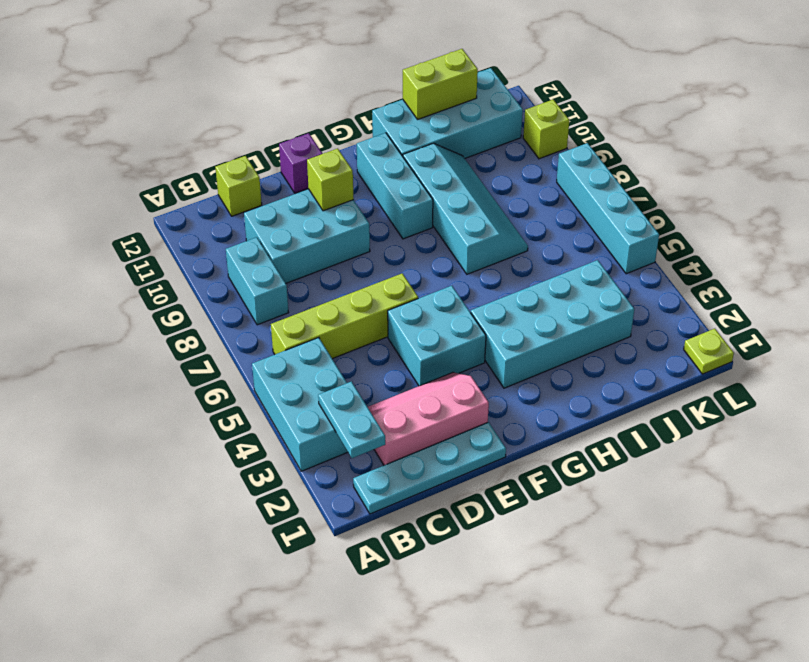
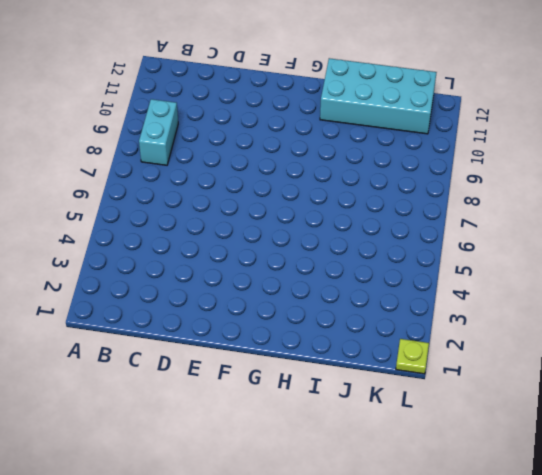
none -> cyan 2x3 brick [252,338,348,471]
none -> cyan 1x4 plate [353,422,506,514]
none -> lime 1x4 brick [271,273,418,359]

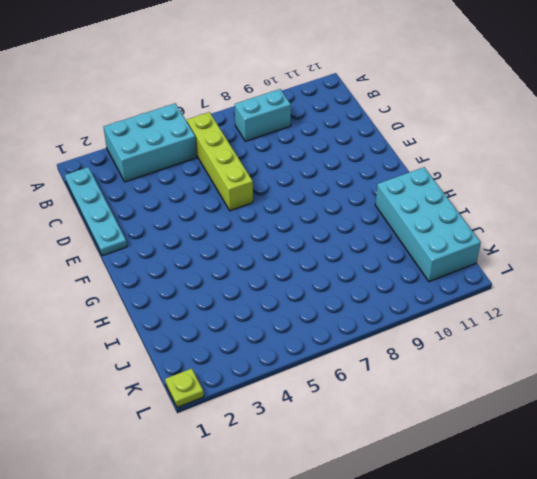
none -> pink 2x3 slope [368,372,489,465]
none -> cyan 2x3 brick [244,189,370,283]
none -> lime 1x1 brick [215,156,262,216]

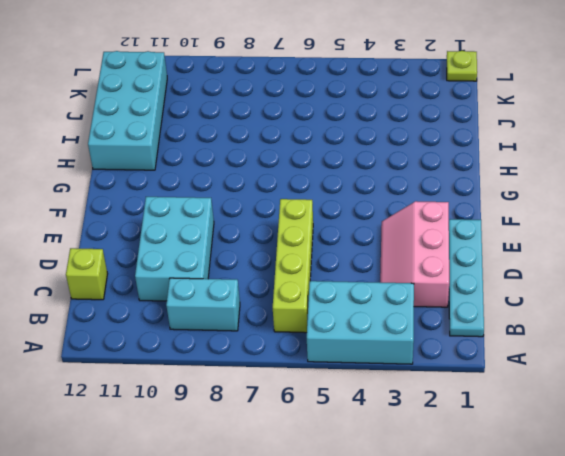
none -> cyan 2x2 brick [388,286,486,386]
none -> purple 1x1 brick [279,133,323,193]
none -> cyan 2x4 brick [471,260,634,388]

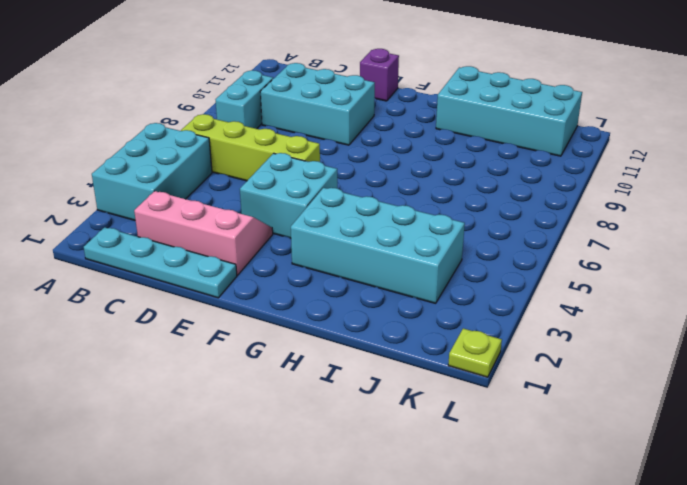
none -> lime 1x1 brick [215,156,262,216]
none -> cyan 1x3 brick [357,133,433,239]
none -> cyan 2x4 slope [403,144,528,274]

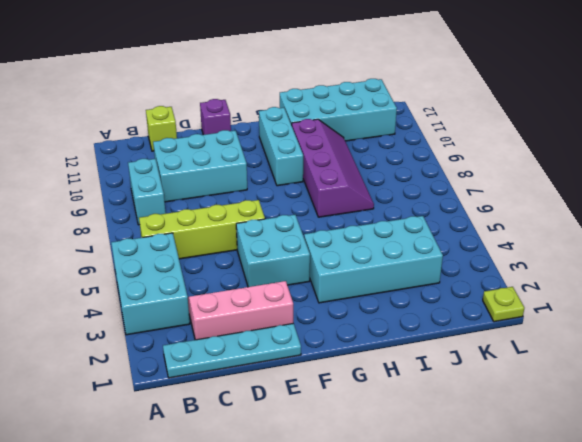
purple 2x4 slope [292,119,374,217] -> cyan 2x4 slope [403,144,528,274]
none -> cyan 1x4 brick [557,143,659,274]
none -> lime 1x1 brick [523,100,569,159]
none -> cyan 1x2 plate [318,381,385,458]

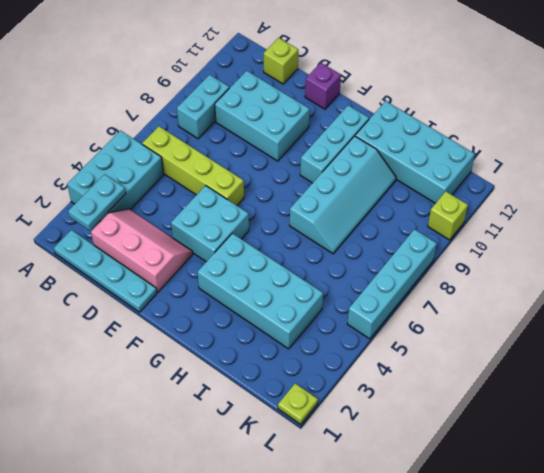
none -> lime 1x1 brick [307,149,354,211]
none -> lime 1x2 brick [403,49,478,119]

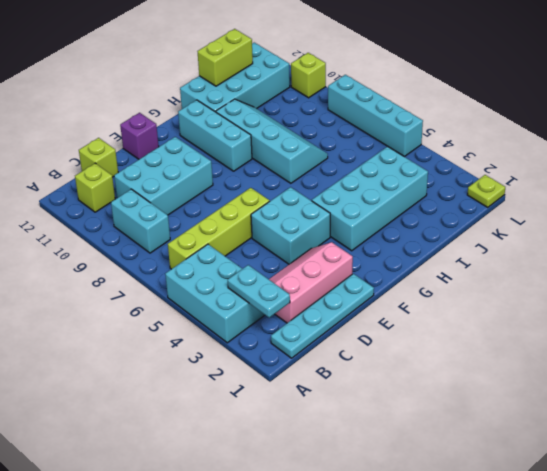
lime 1x1 brick [75,163,115,212] -> lime 1x1 brick moved to [307,149,354,211]

